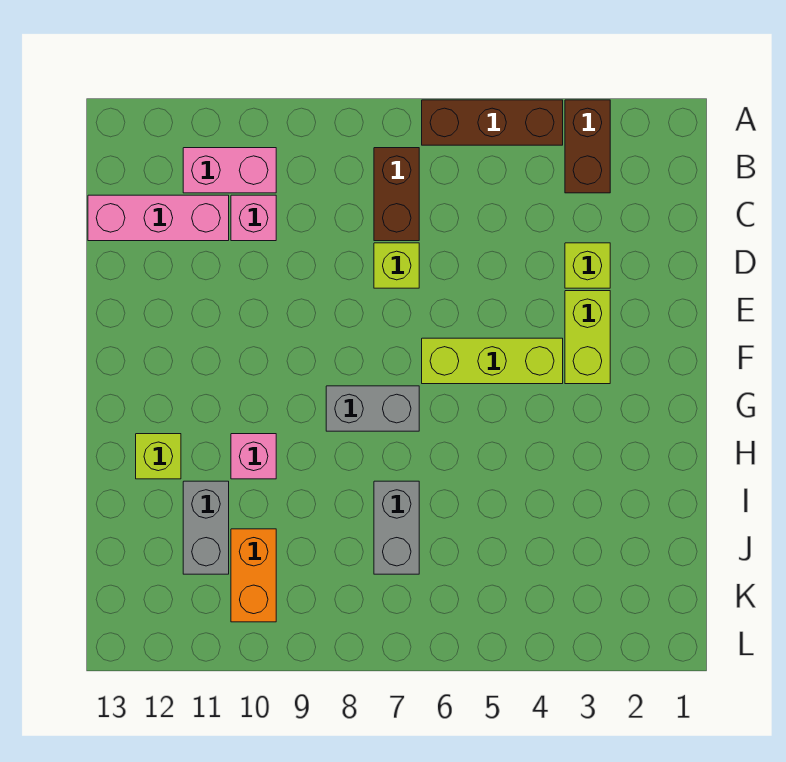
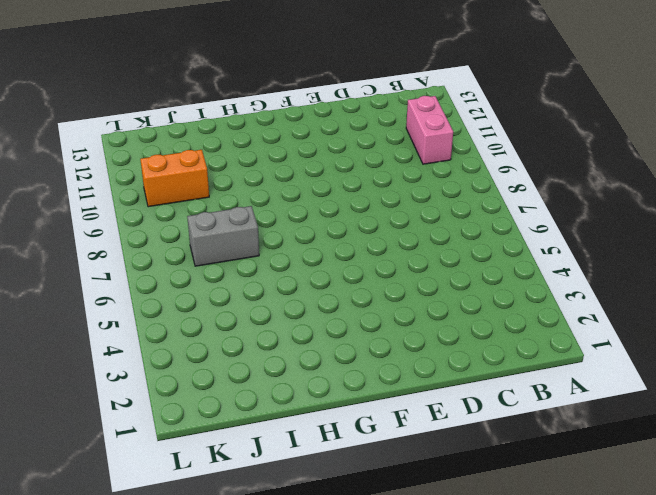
none -> brown 1x2 brick [565,100,610,193]
none -> brown 1x3 brick [422,100,563,145]
none -> brown 1x2 brick [374,148,419,241]

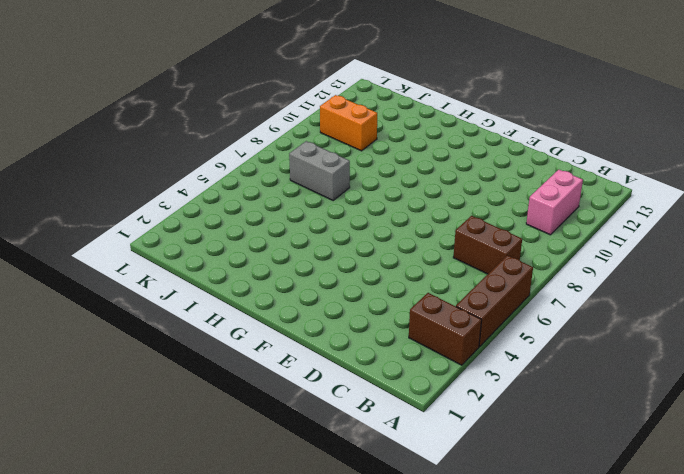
none -> pink 1x1 brick [231,195,276,241]
none -> pink 1x3 brick [88,195,229,241]
none -> lime 1x1 brick [565,243,610,288]

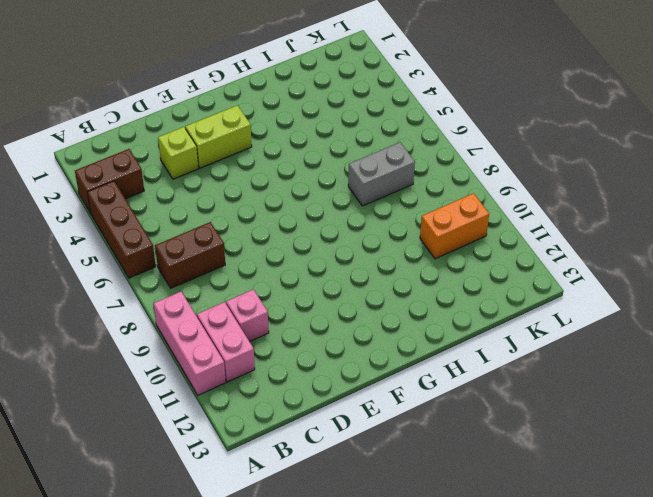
pink 1x3 brick [154,292,226,395] -> pink 1x3 brick moved to [88,195,229,241]
none -> lime 1x1 brick [374,243,419,288]
none -> lime 1x3 brick [422,338,563,384]
none -> grey 1x2 brick [326,386,419,431]

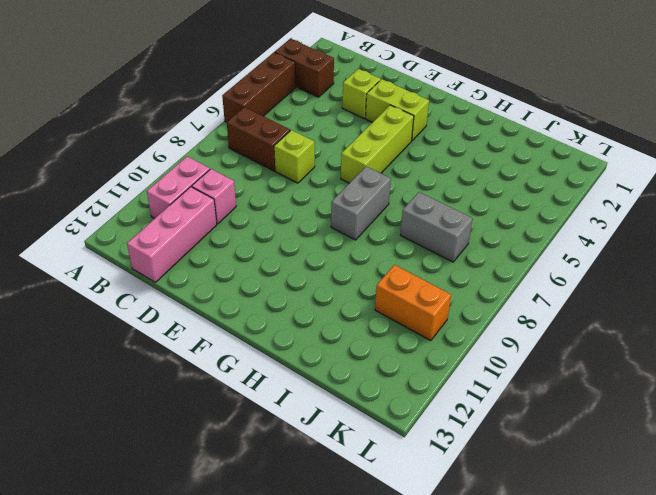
none -> pink 1x1 brick [231,434,276,479]
none -> lime 1x1 brick [136,434,181,479]
none -> grey 1x2 brick [183,481,229,574]

